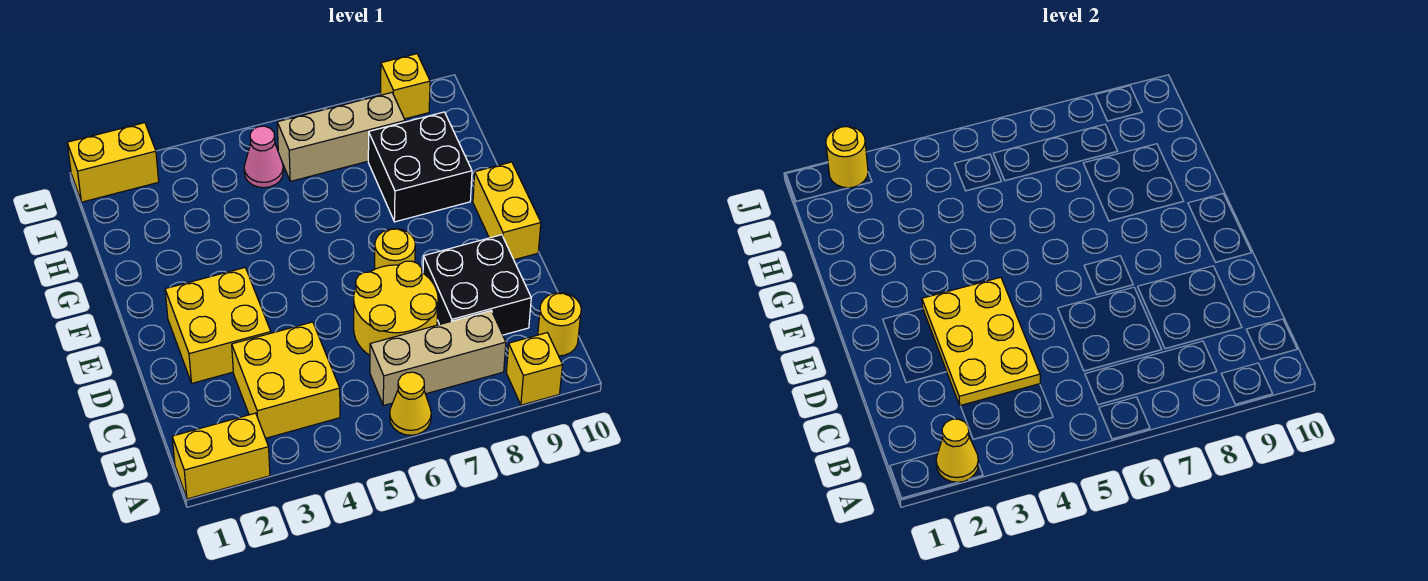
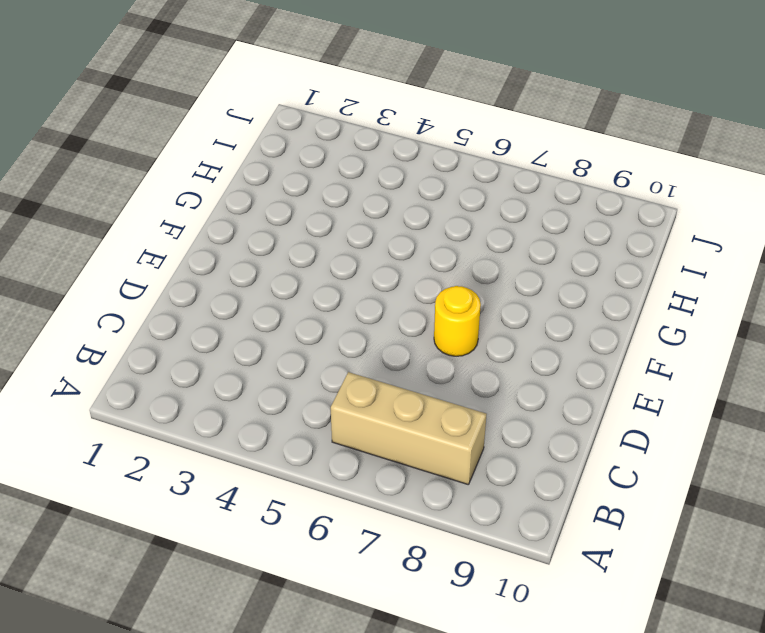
none -> yellow 1x2 brick [172,413,270,499]
none -> yellow 1x1 cone [390,372,431,435]
none -> yellow 1x1 brick [506,333,563,405]

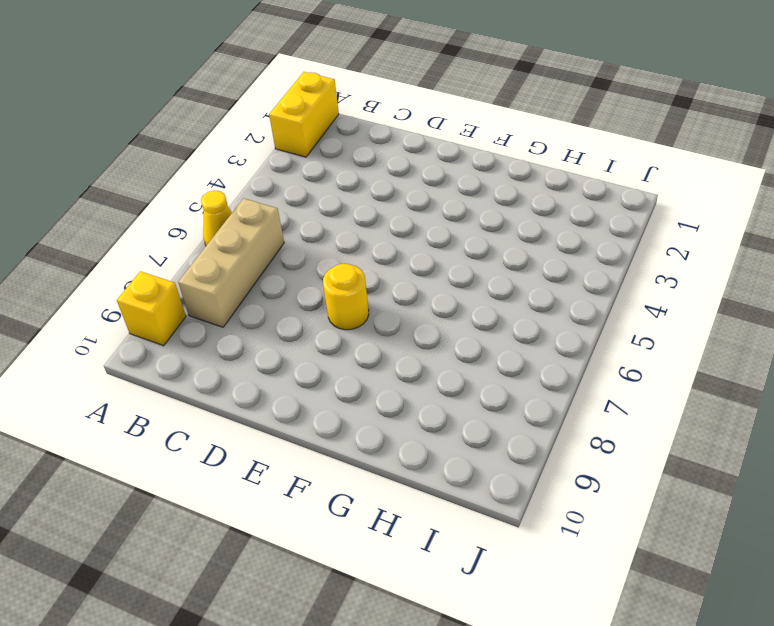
none -> yellow 2x2 brick [232,322,340,438]
none -> yellow 1x1 round brick [538,293,581,356]
none -> yellow 2x2 round brick [354,261,438,355]

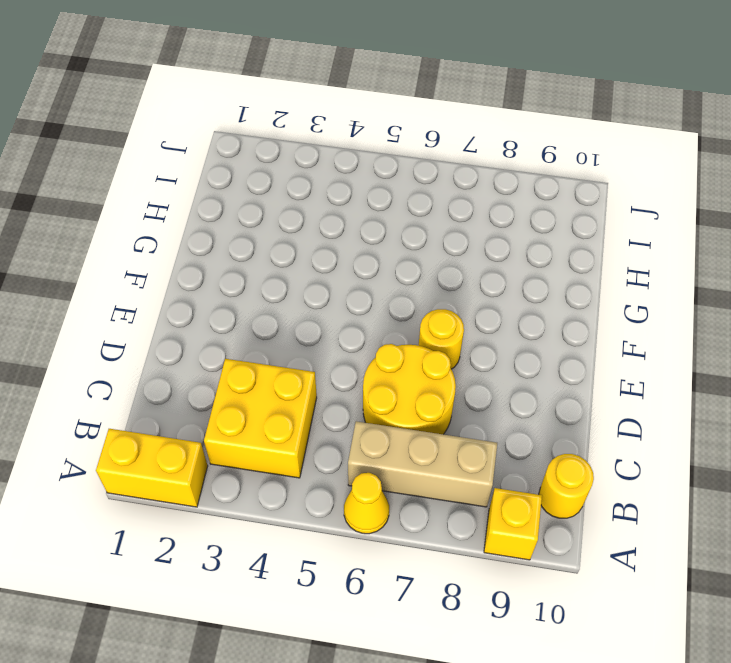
none -> black 2x2 brick [423,235,531,335]
none -> yellow 2x2 brick [165,268,271,383]
none -> yellow 1x2 brick [473,162,541,260]

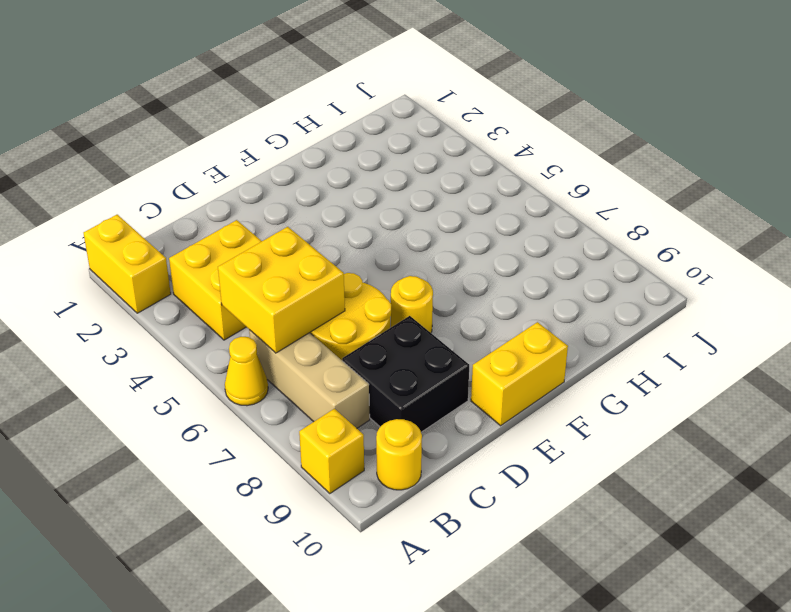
yellow 2x2 brick [218,227,345,353] -> yellow 2x2 brick moved to [165,268,271,383]
none -> black 2x2 brick [368,112,472,222]
none -> pink 1x1 cone [244,126,283,188]
none -> tan 1x3 brick [277,93,405,181]

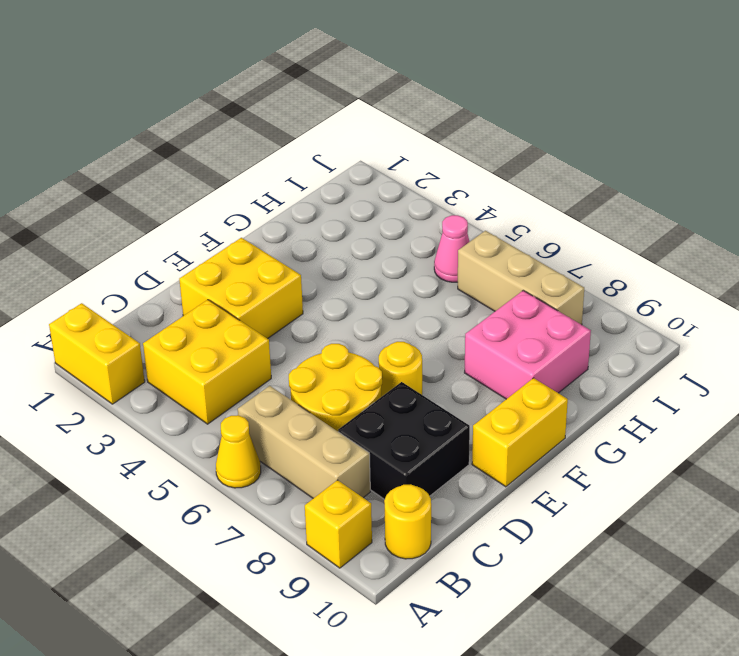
pink 2x2 brick [465,291,591,399] -> black 2x2 brick [368,112,472,222]
none -> yellow 1x2 brick [67,123,159,202]
none -> yellow 1x1 brick [381,54,430,119]
none -> yellow 1x1 cone [936,419,979,482]

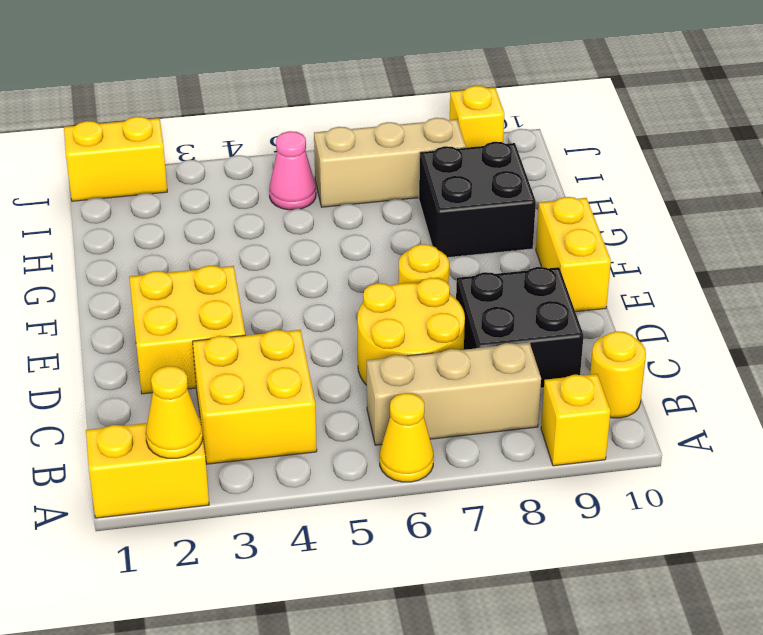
none -> yellow 2x3 plate [922,277,1040,406]
none -> yellow 1x1 round brick [826,127,868,188]

